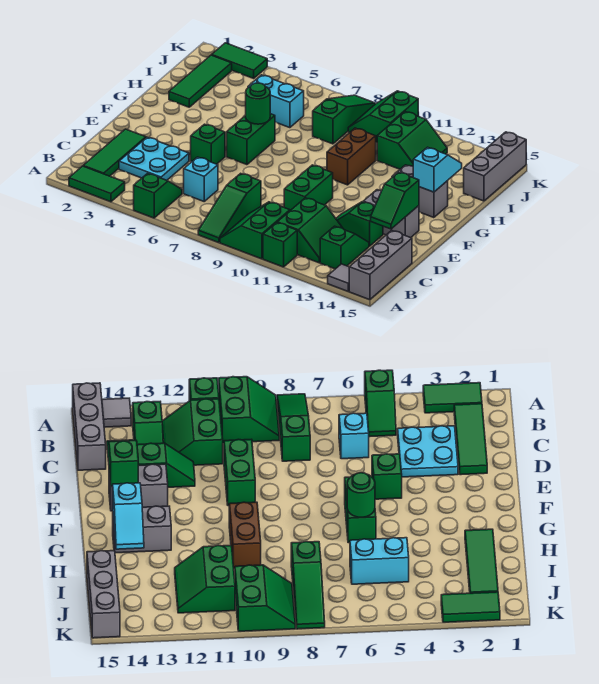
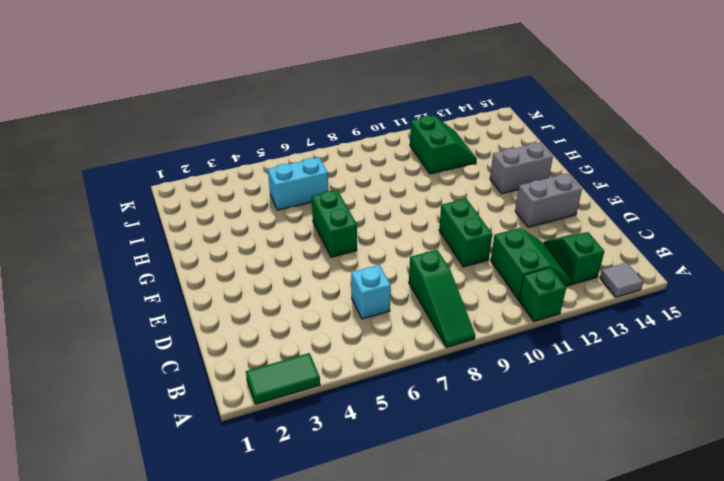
none -> green 1x2 slope [134,173,182,218]
none -> green 2x2 slope [220,202,290,259]
none -> grey 1x3 brick [349,231,412,300]

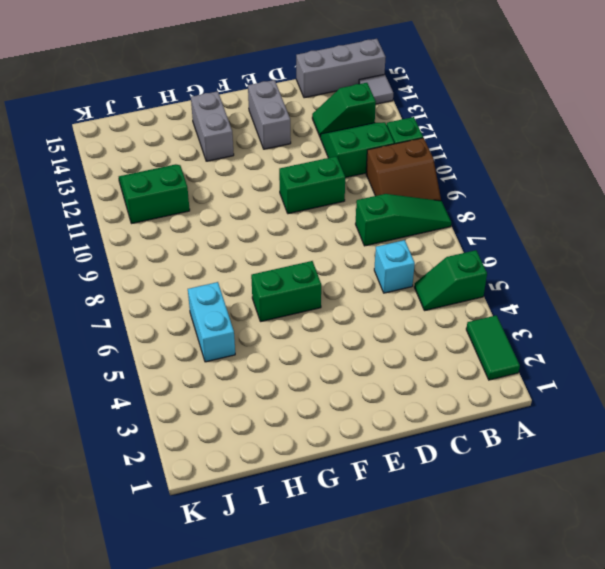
brown 2x2 slope [366,138,441,201] -> green 2x2 slope [220,202,290,259]
none -> green 1x3 tile [84,129,146,176]
none -> cyan 2x2 plate [119,137,189,180]
none -> green 1x2 slope [336,202,383,246]

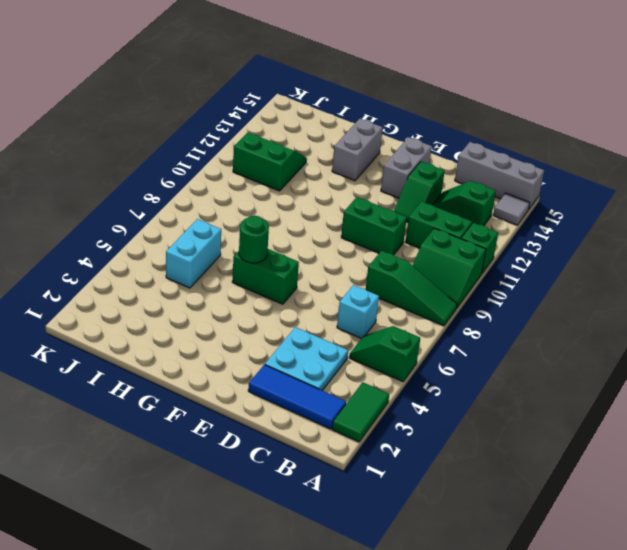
blue 1x3 tile [248,365,346,429] -> green 1x3 tile [84,129,146,176]
none -> green 1x1 brick [191,124,225,164]
none -> brown 1x2 brick [327,128,376,185]
none -> green 1x3 tile [169,55,232,107]

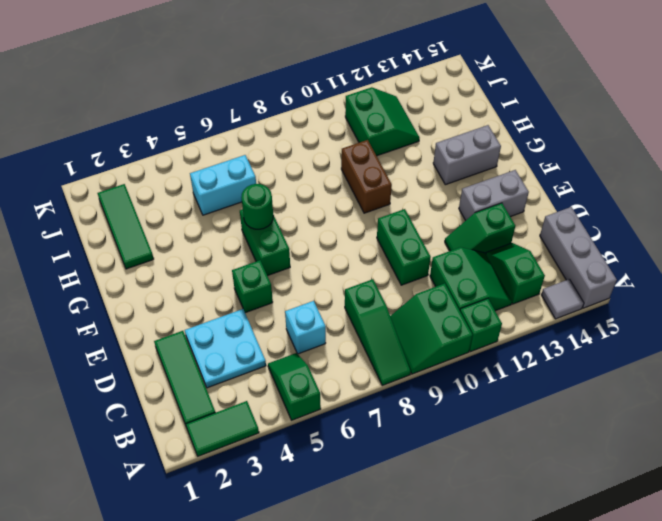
none -> green 1x3 slope [313,95,375,144]
none -> grey 1x3 brick [464,132,526,201]
none -> green 2x2 slope [348,91,418,143]

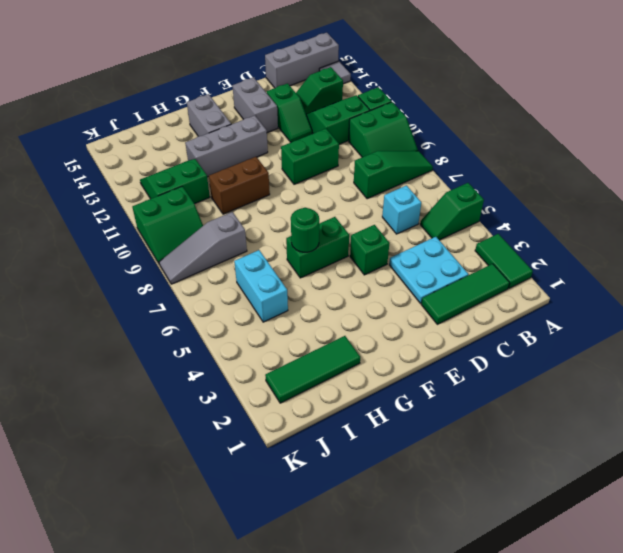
grey 1x3 brick [185,115,268,177] -> grey 1x3 brick moved to [464,132,526,201]
grey 1x3 slope [159,212,247,284] -> green 1x3 slope [313,95,375,144]
none -> green 1x2 tile [212,43,267,78]
none -> green 1x2 slope [371,172,419,229]
none -> cyan 1x2 slope [413,147,462,192]

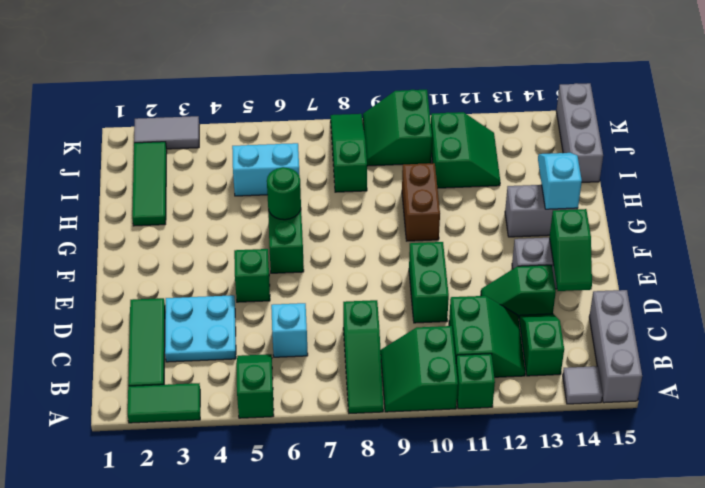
grey 1x2 tile [134,116,199,149] -> green 1x2 tile [212,43,267,78]

